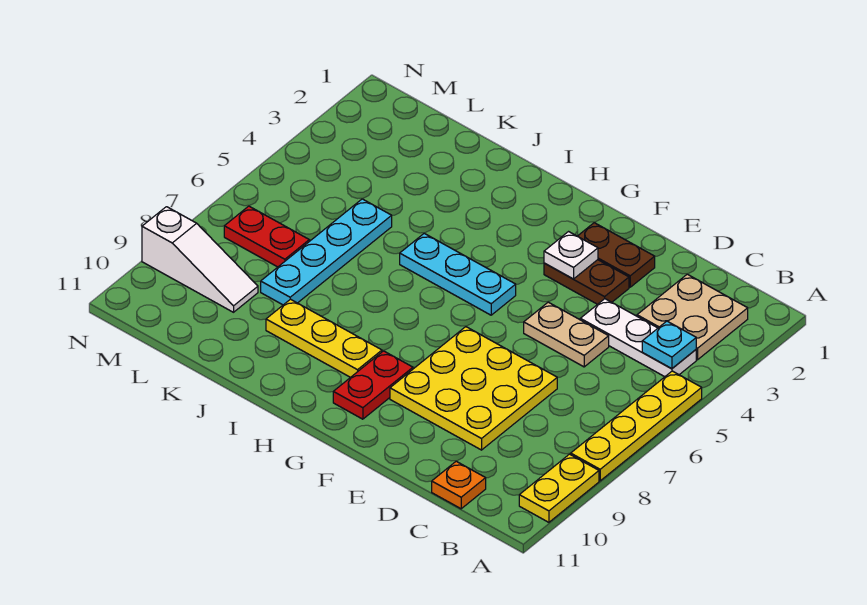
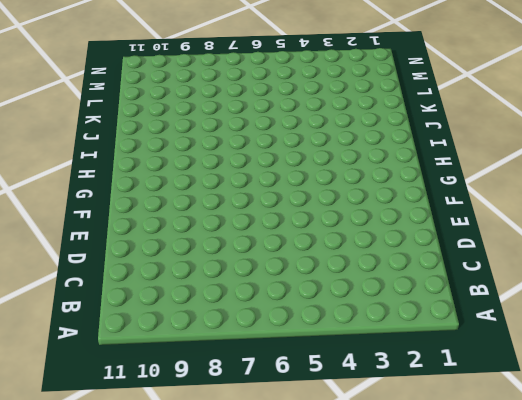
none -> yellow 1x4 plate [571,371,702,481]
none -> yellow 1x2 plate [519,454,599,522]
none -> tan 2x2 plate [637,274,748,360]

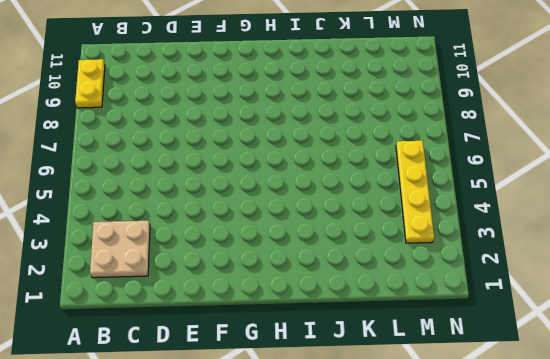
yellow 1x4 plate [396,141,434,243] -> yellow 1x4 plate moved to [571,371,702,481]
none -> white 1x3 plate [580,299,696,377]
none -> orange 1x1 plate [432,461,486,509]
none -> tan 1x2 plate [524,302,609,367]

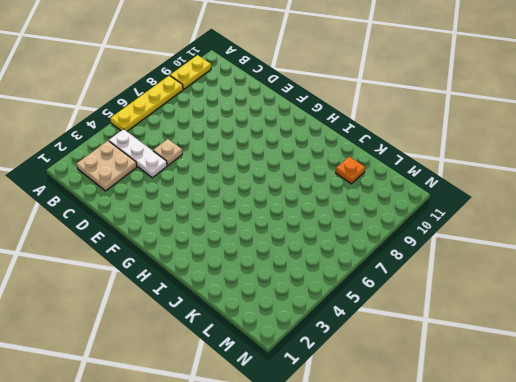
tan 1x1 plate [153,139,182,166] -> tan 1x2 plate [524,302,609,367]
orange 1x1 plate [336,157,365,184] -> orange 1x1 plate moved to [432,461,486,509]
none -> yellow 3x3 plate [390,327,557,450]
none -> brown 1x2 plate [578,223,655,287]
none -> brown 1x2 plate [544,260,629,304]

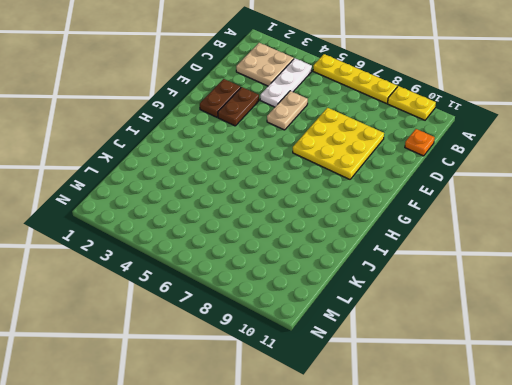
none -> cyan 1x3 plate [400,233,516,315]
none -> red 1x2 plate [333,351,413,419]
none -> yellow 1x3 plate [266,299,382,377]

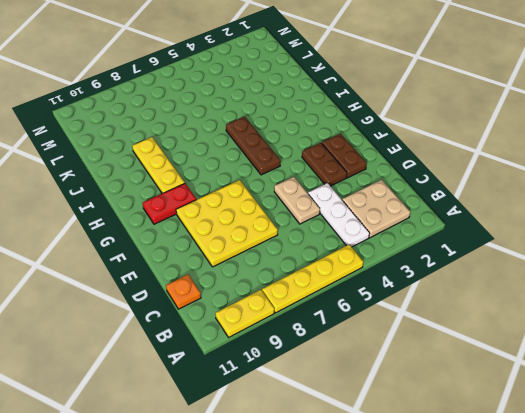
brown 1x3 plate [226,117,281,175] -> cyan 1x3 plate [400,233,516,315]
none -> cyan 1x4 plate [261,199,392,305]
none -> red 1x2 plate [224,206,309,267]
none -> white 1x3 slope [142,207,258,312]

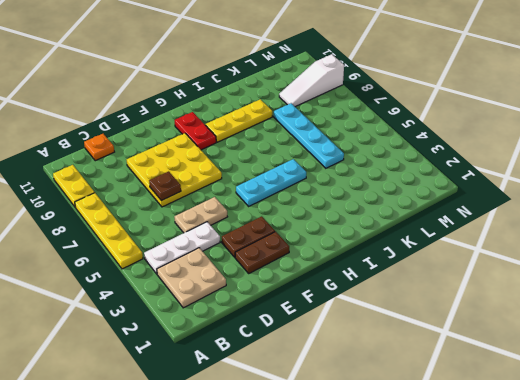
brown 1x1 plate [149,171,181,201] -> none
none -> red 1x2 plate [224,206,309,267]
none -> cyan 1x1 plate [642,321,696,369]
none -> white 1x1 plate [544,232,598,279]

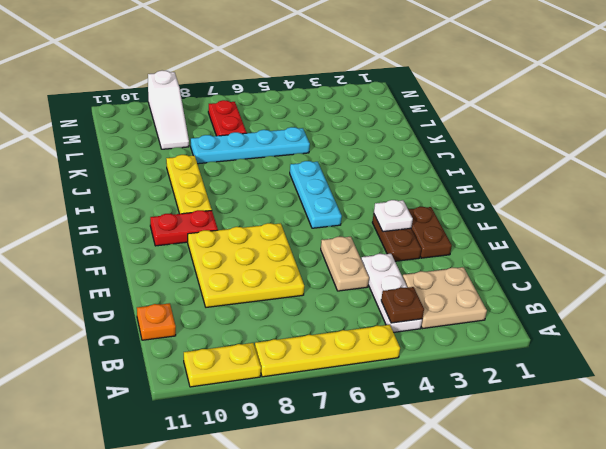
brown 1x1 plate [381,287,424,323] -> cyan 1x1 plate [642,321,696,369]

